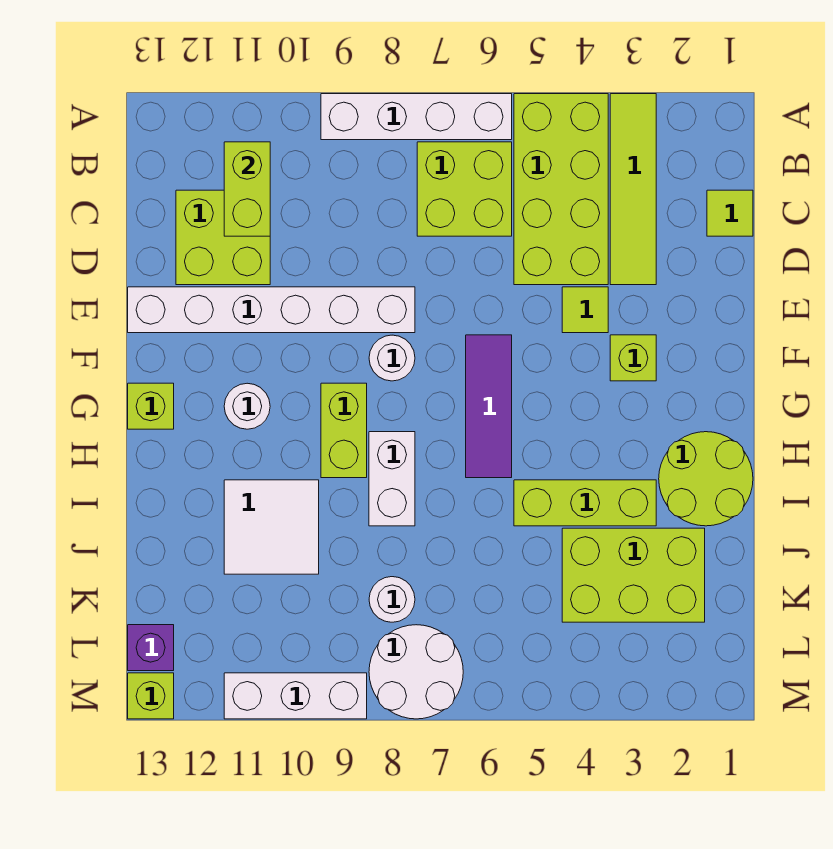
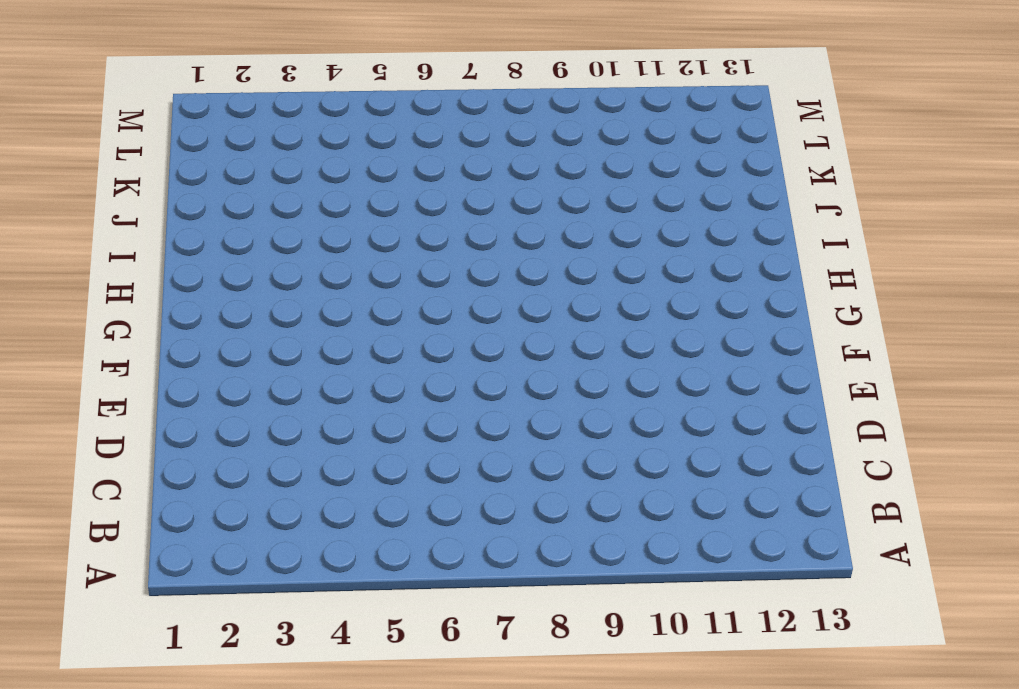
none -> lime 1x4 tile [610,94,656,285]
none -> lime 2x4 brick [514,94,608,285]
none -> white 1x4 brick [321,94,512,140]

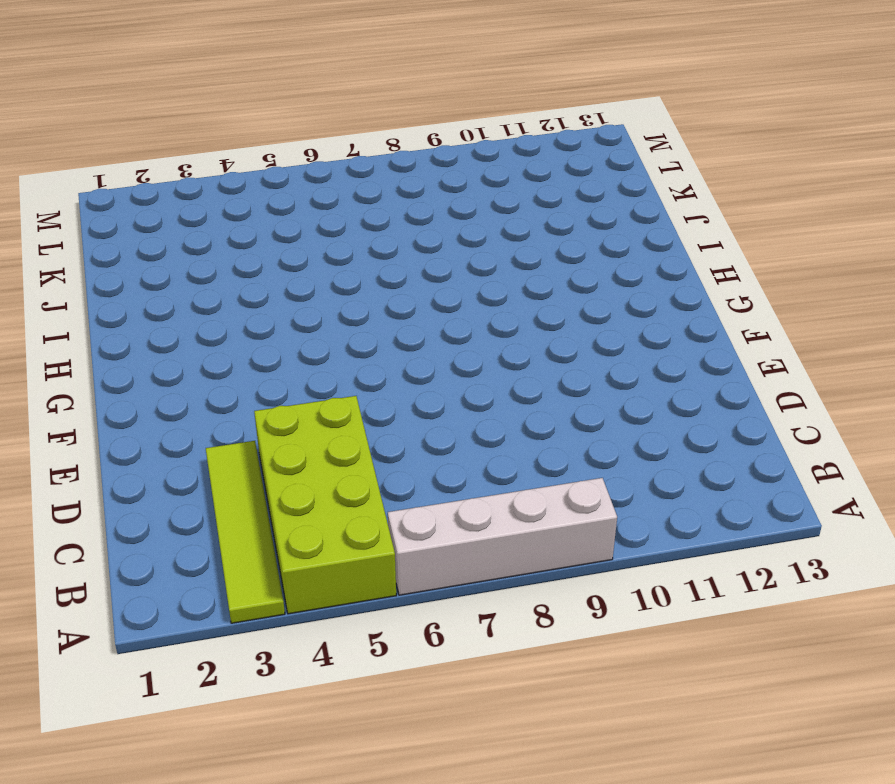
none -> lime 2x2 brick [417,142,512,236]
none -> lime 1x1 tile [707,190,753,236]
none -> lime 2x2 brick [176,190,270,285]

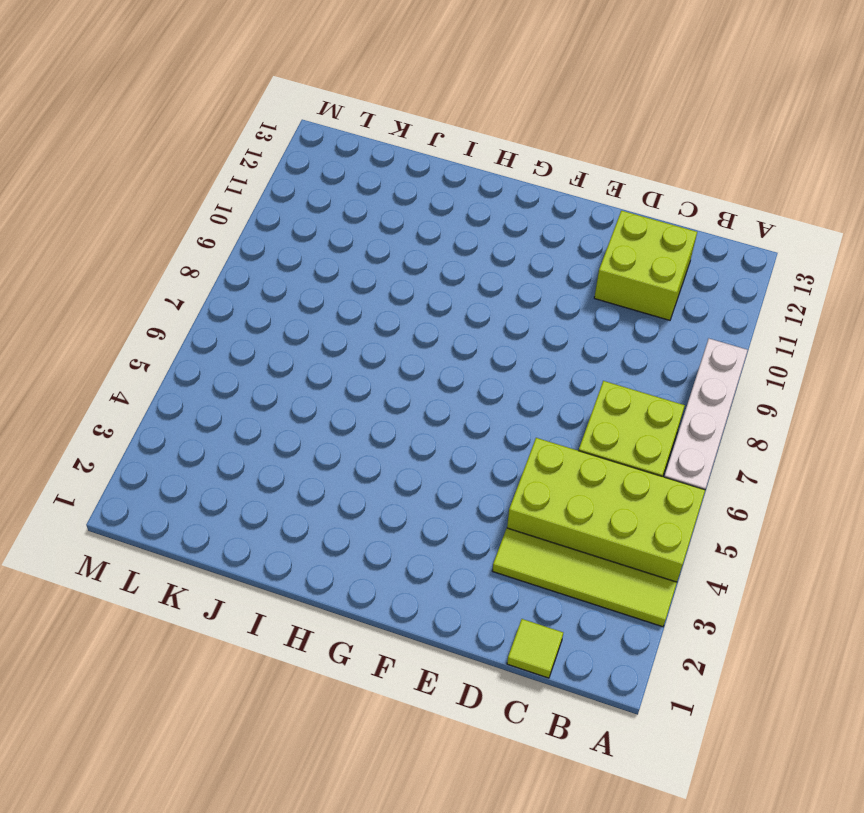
none -> lime 1x1 tile [562,287,608,333]
none -> white 1x6 brick [128,287,415,333]
none -> lime 1x1 brick [610,335,656,381]

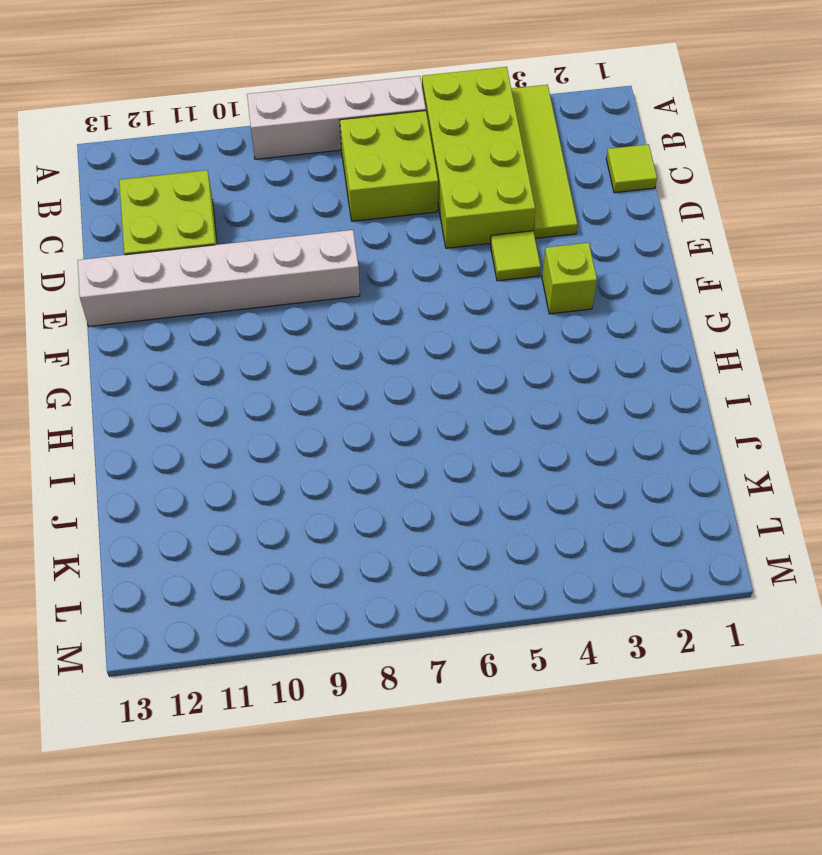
none -> purple 1x3 tile [466,335,512,478]
none -> white 1x1 round brick [369,335,415,381]
none -> lime 1x2 brick [321,383,367,478]

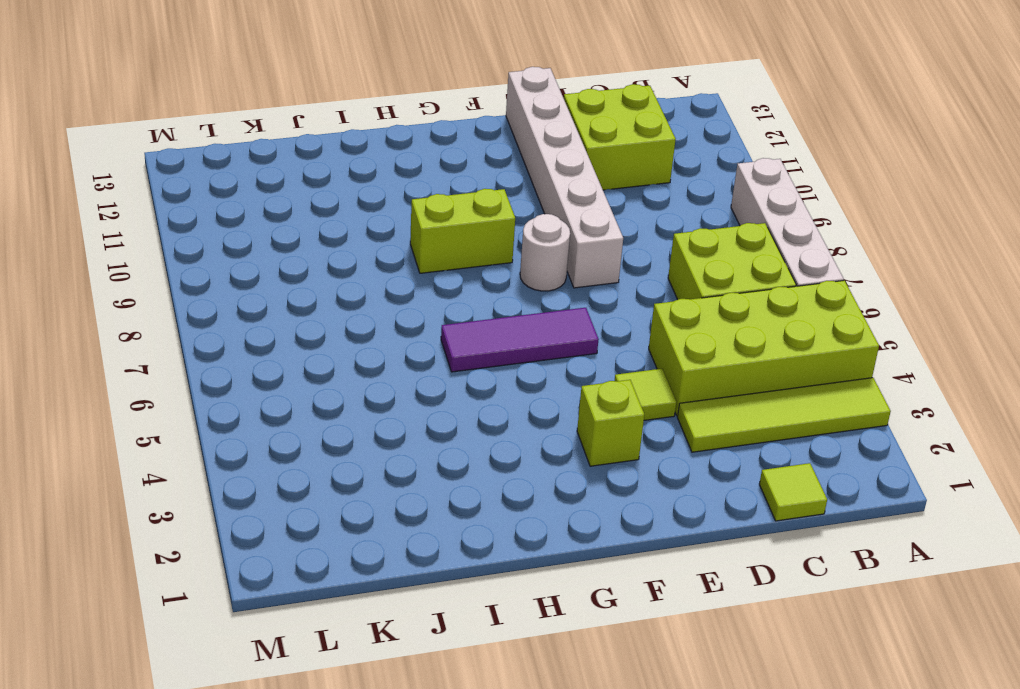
none -> white 1x1 round brick [224,383,270,429]
none -> lime 1x1 brick [128,383,174,429]
none -> lime 2x2 round brick [659,432,753,526]

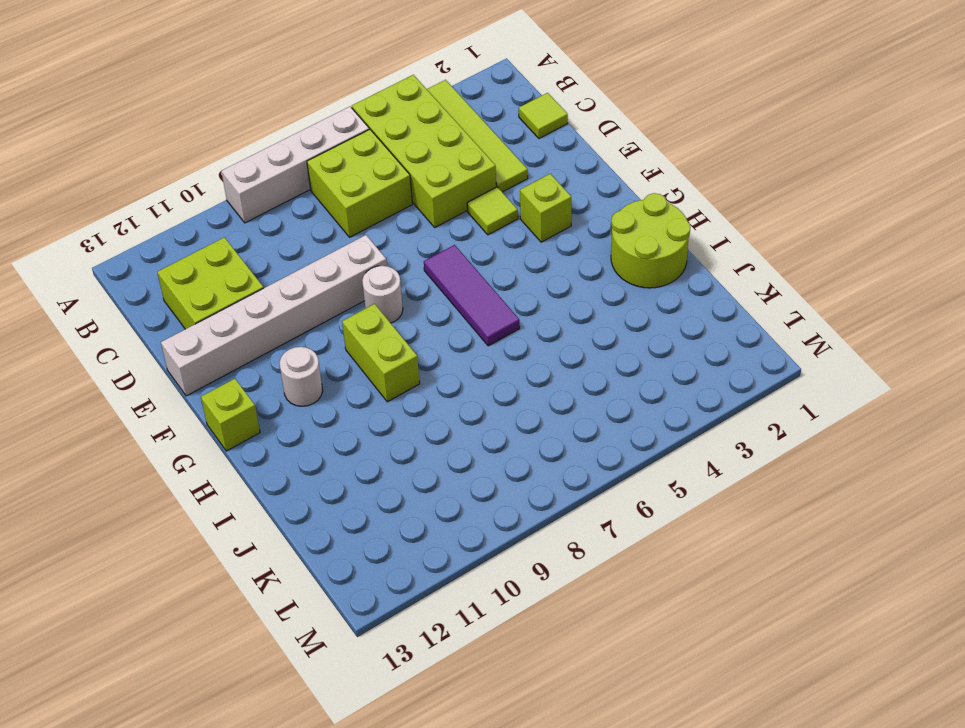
none -> white 1x2 brick [369,432,415,526]
none -> lime 1x3 brick [514,480,656,526]
none -> white 2x2 tile [224,480,319,574]

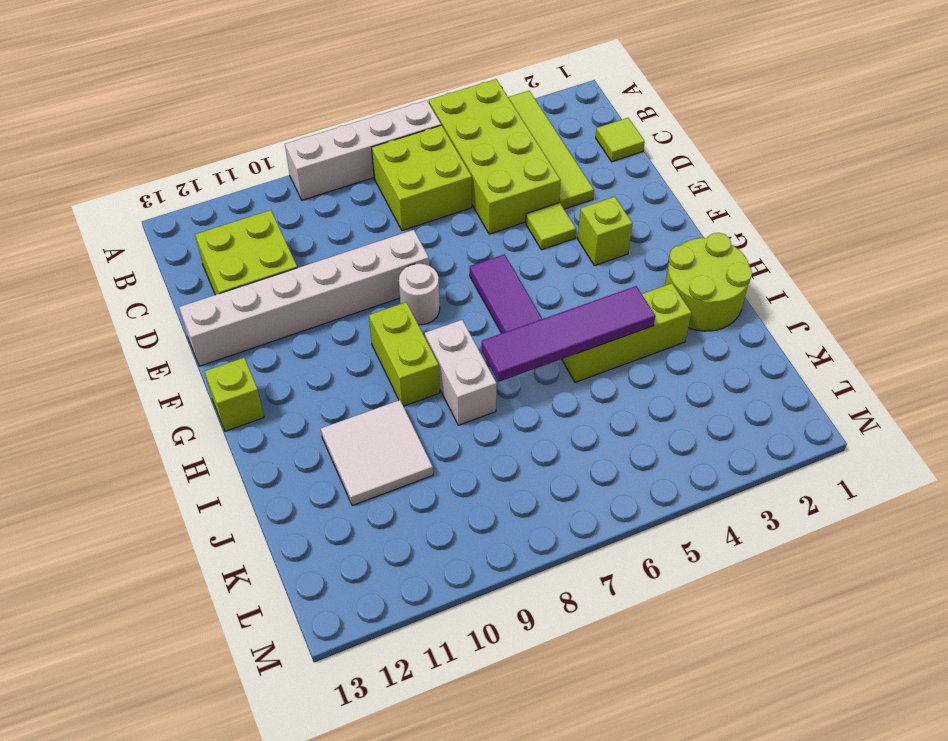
purple 1x4 tile [482,286,655,382] -> none
none -> white 1x1 round brick [224,383,270,429]
none -> lime 2x3 brick [562,528,705,622]
none -> white 1x1 round brick [369,577,415,622]

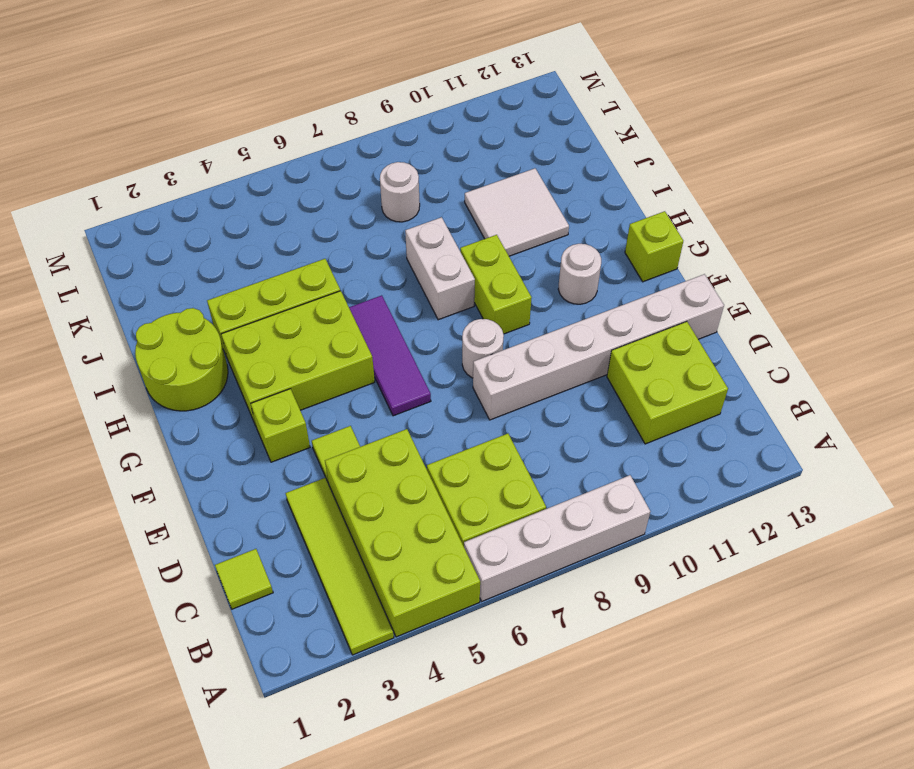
lime 2x3 brick [221,291,375,425] -> lime 2x3 brick moved to [562,528,705,622]
none -> white 2x2 round brick [369,625,463,719]
none -> purple 1x1 brick [128,625,174,671]
none -> white 1x3 brick [224,673,367,719]

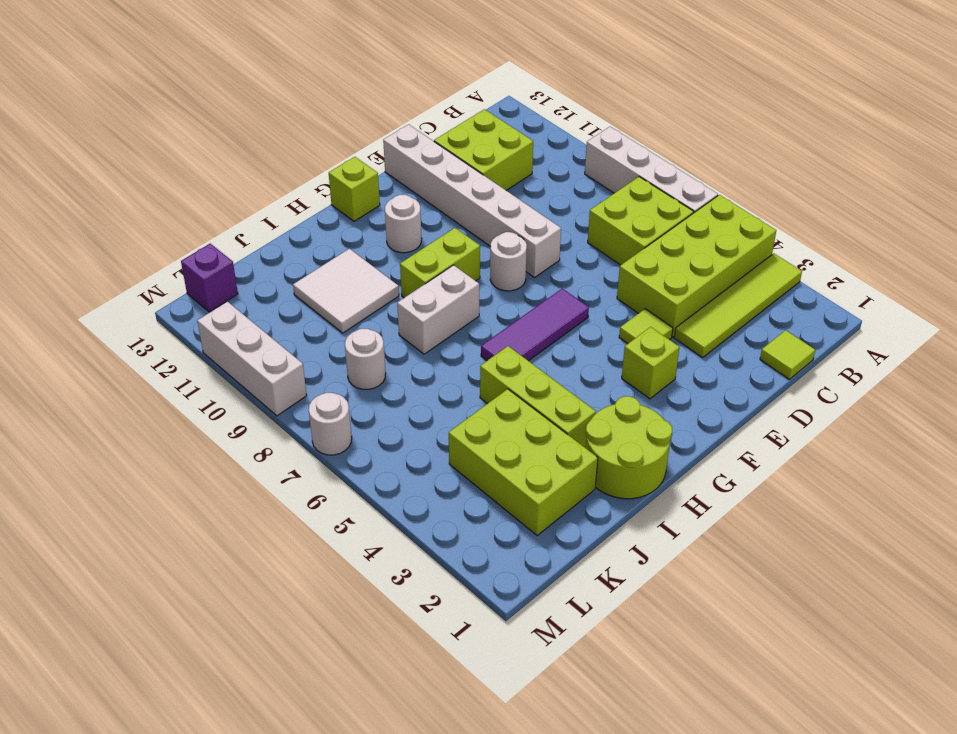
white 1x1 round brick [309,393,352,455] -> white 2x2 round brick [369,625,463,719]
none -> lime 1x1 brick [128,673,174,719]
none -> lime 1x2 brick [224,142,270,236]

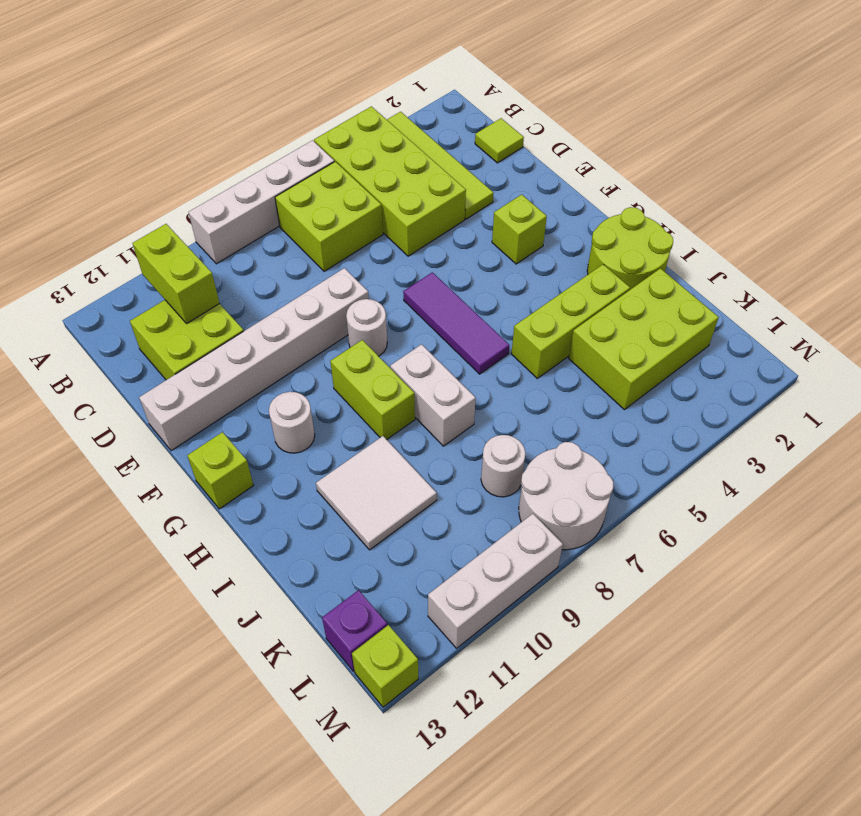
none -> lime 1x1 tile [562,287,608,333]

